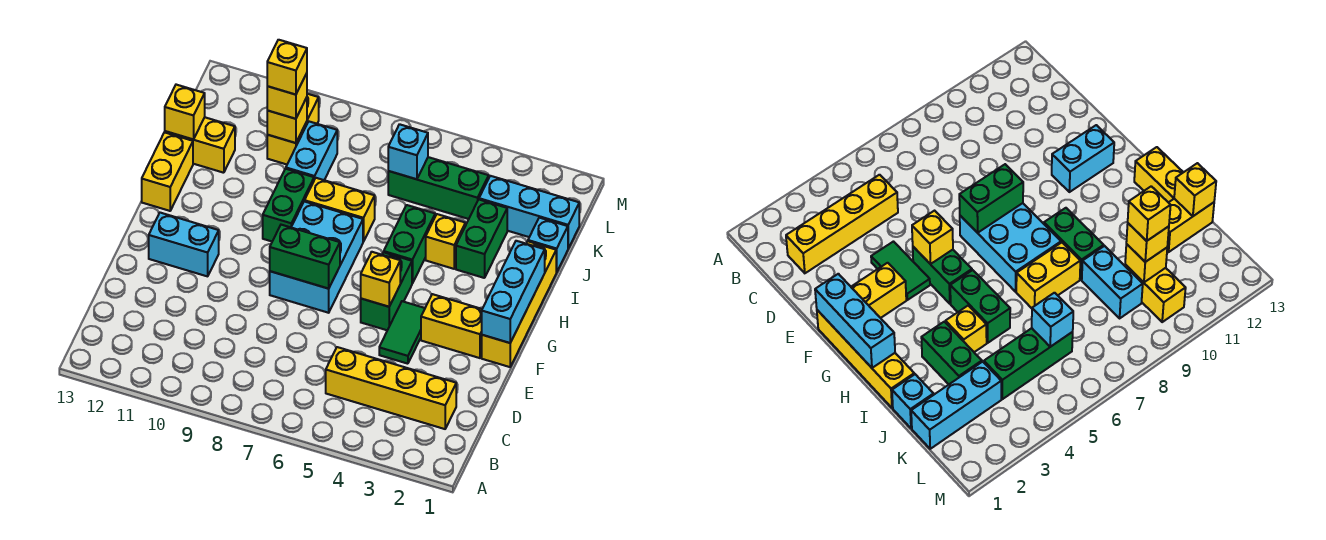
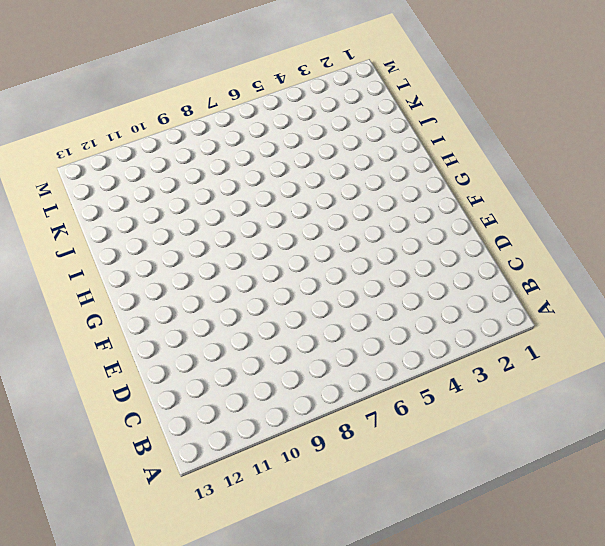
none -> yellow 1x4 brick [326,347,456,429]
none -> green 1x2 tile [379,301,425,364]
none -> yellow 1x4 brick [482,241,557,367]

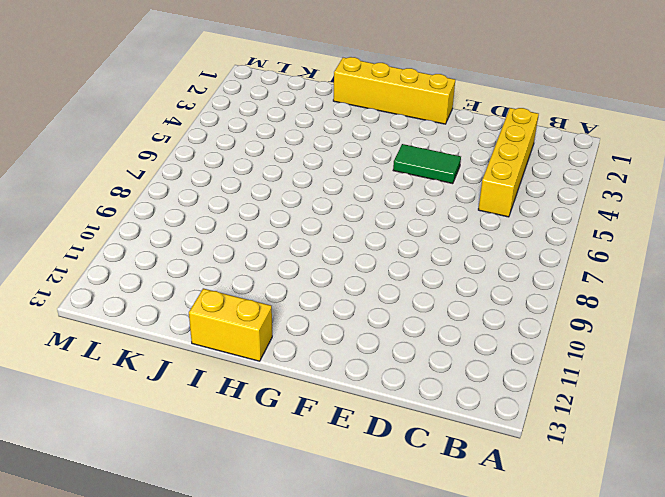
none -> yellow 1x2 brick [421,294,482,358]
none -> green 1x2 brick [361,252,412,330]
none -> cyan 2x3 brick [270,201,363,313]

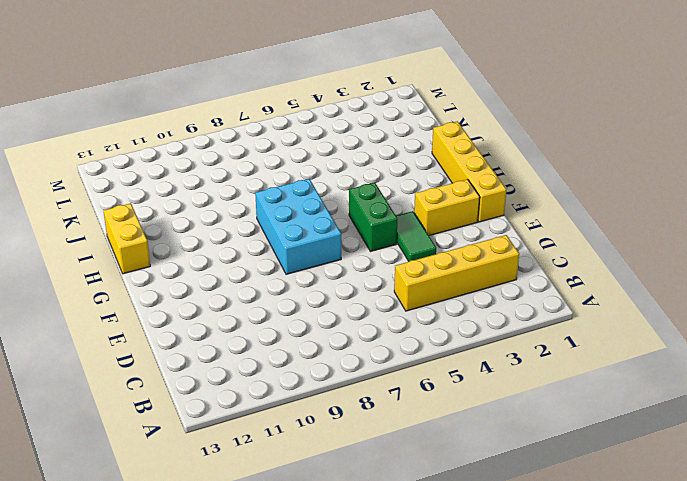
none -> cyan 1x2 brick [149,213,219,276]
none -> green 1x2 brick [384,205,435,283]
none -> green 1x2 brick [263,169,314,241]

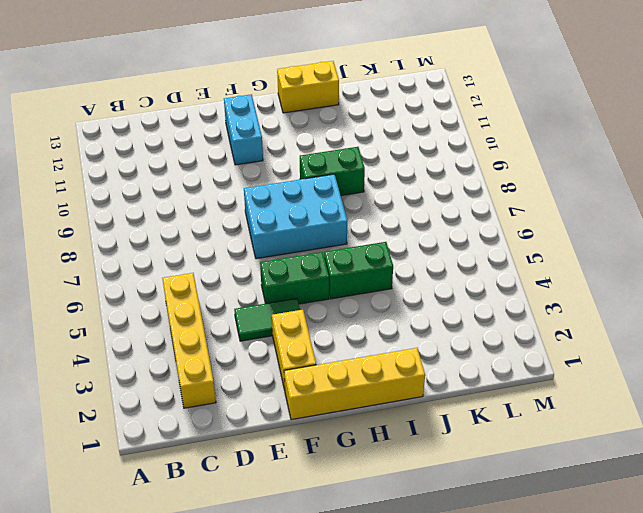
none -> green 1x2 brick [456,200,507,278]
none -> yellow 1x1 brick [426,214,465,269]
none -> yellow 1x2 brick [305,178,375,242]

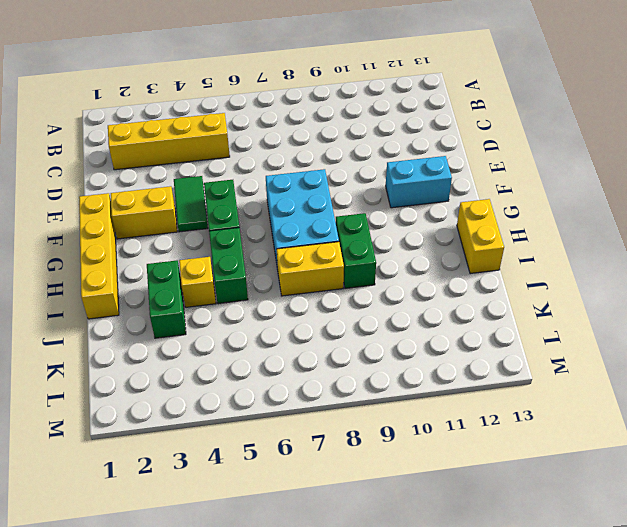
none -> cyan 1x1 brick [528,218,568,272]
none -> cyan 1x2 brick [286,122,337,180]
none -> yellow 1x2 brick [165,117,235,173]

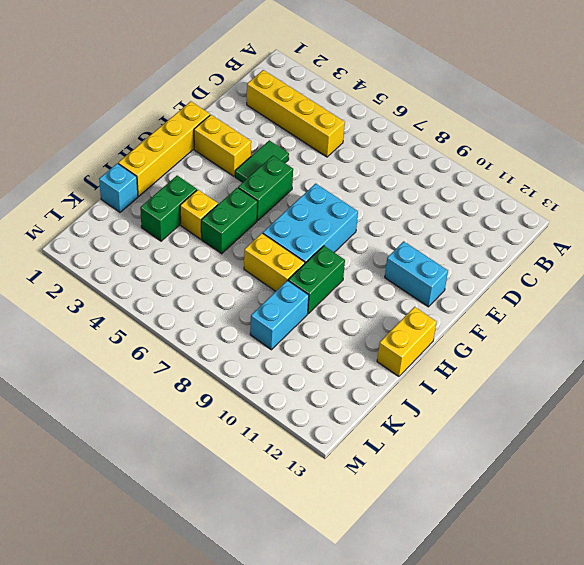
none -> yellow 1x2 brick [165,117,235,173]
none -> cyan 1x3 brick [479,176,579,248]
none -> green 1x3 brick [388,157,489,219]

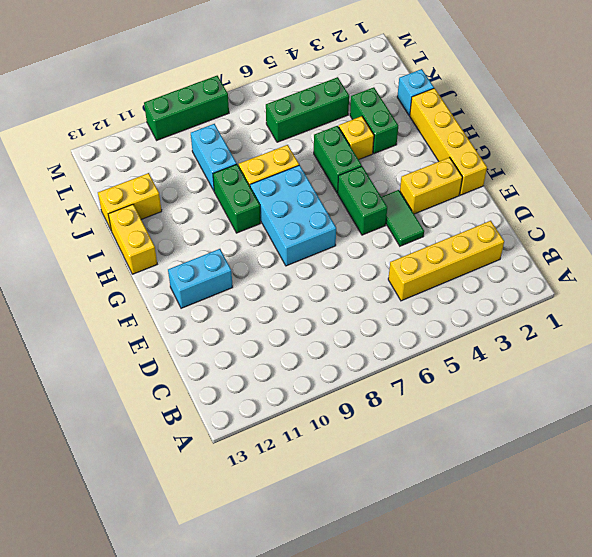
green 1x3 brick [144,76,229,140] -> none
none -> cyan 1x3 brick [479,176,579,248]
none -> yellow 1x2 brick [267,94,319,164]
none -> cyan 1x3 brick [482,241,545,343]

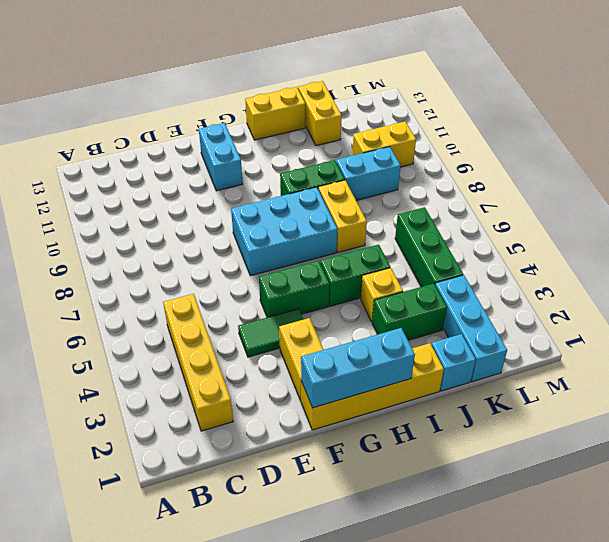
none -> yellow 1x1 brick [361,252,400,307]
none -> green 1x2 brick [270,225,340,289]
none -> yellow 1x1 brick [165,85,205,139]

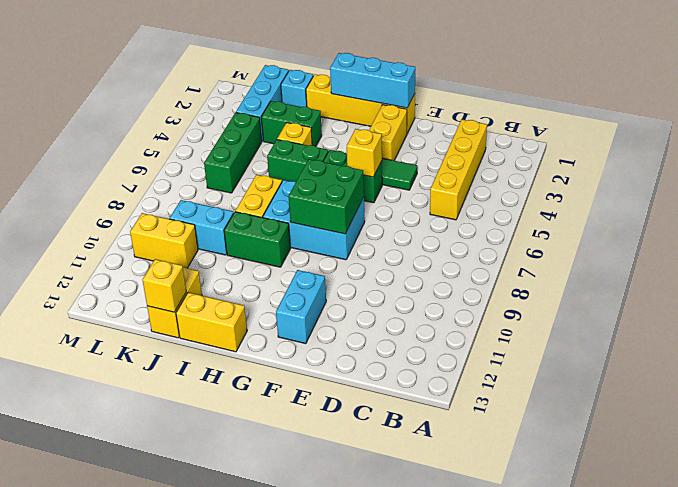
green 2x2 brick [289,159,364,234] -> green 1x2 brick [270,225,340,289]
none -> cyan 1x1 brick [388,124,428,179]
none -> yellow 1x1 brick [267,97,307,143]
none -> yellow 1x1 brick [267,73,307,119]

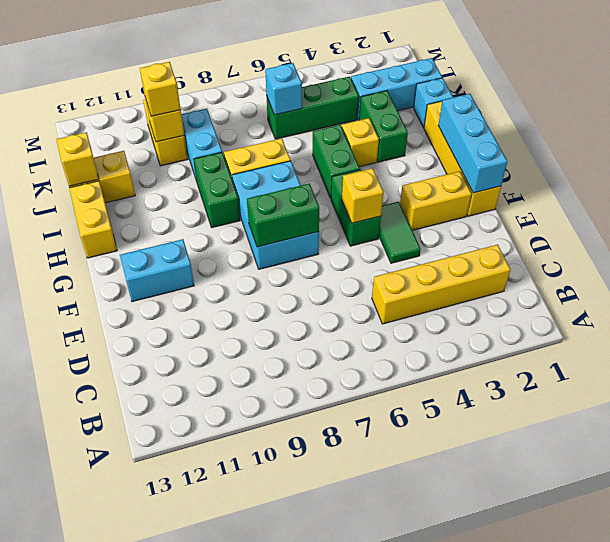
none -> yellow 1x1 brick [267,40,307,95]

